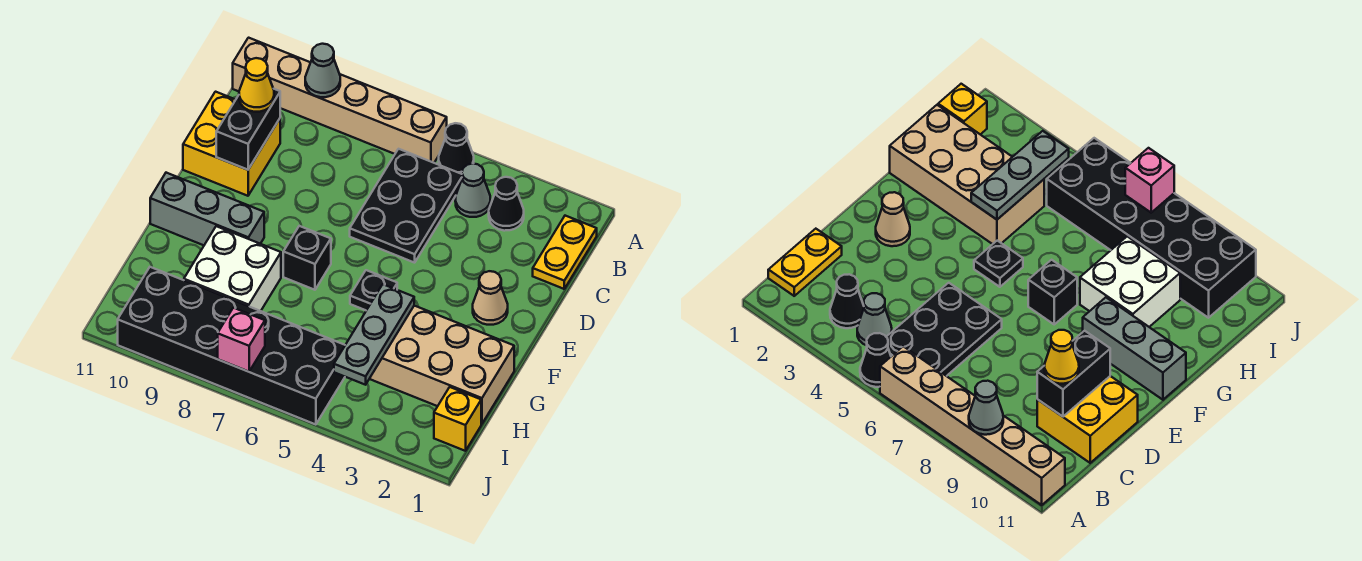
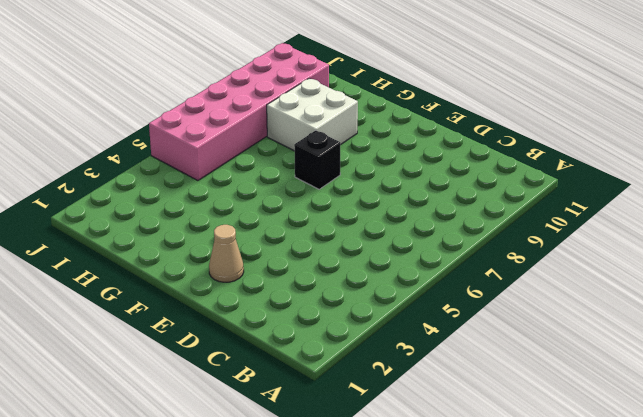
pink 2x6 brick [149,43,329,181] -> black 2x6 brick [118,267,345,425]
none -> black 1x1 cone [439,123,474,174]
none -> tan 1x6 brick [233,38,447,163]
none -> yellow 1x2 plate [533,216,597,289]

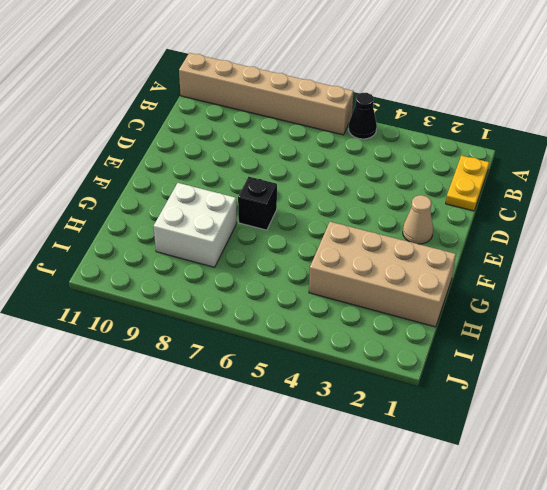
none -> black 1x1 cone [489,177,524,231]
none -> grey 1x1 cone [455,163,490,217]
none -> black 2x3 plate [350,149,462,263]

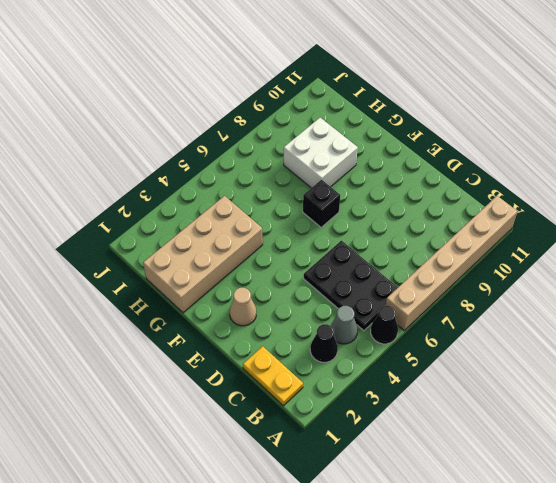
none -> yellow 2x2 brick [183,92,280,196]
none -> black 1x1 plate [350,270,397,310]
none -> grey 1x3 brick [150,173,264,245]

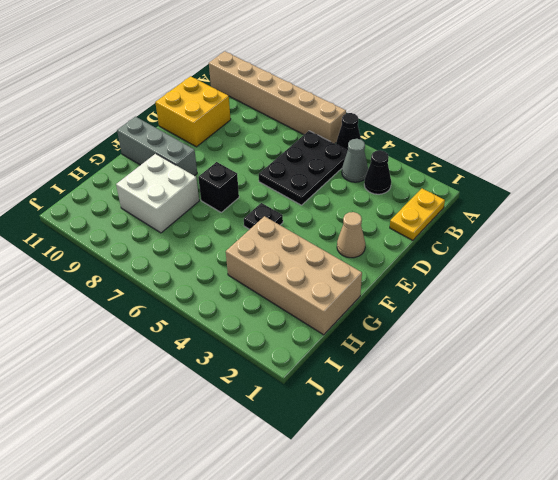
none -> yellow 1x1 brick [434,387,481,451]
none -> black 2x6 brick [118,267,345,425]
none -> grey 1x1 cone [305,44,340,97]

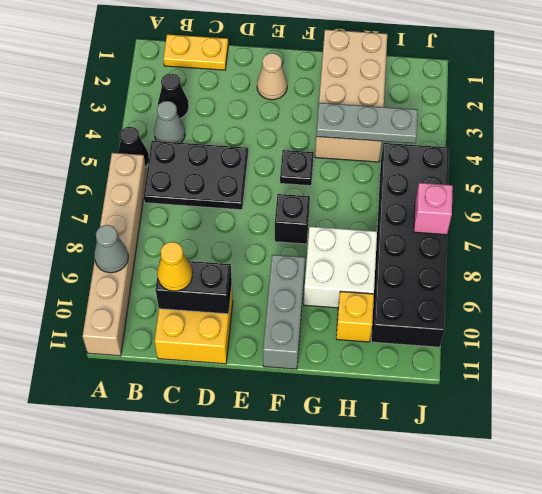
yellow 1x1 brick [336,291,374,342] -> yellow 1x1 brick moved to [434,387,481,451]

